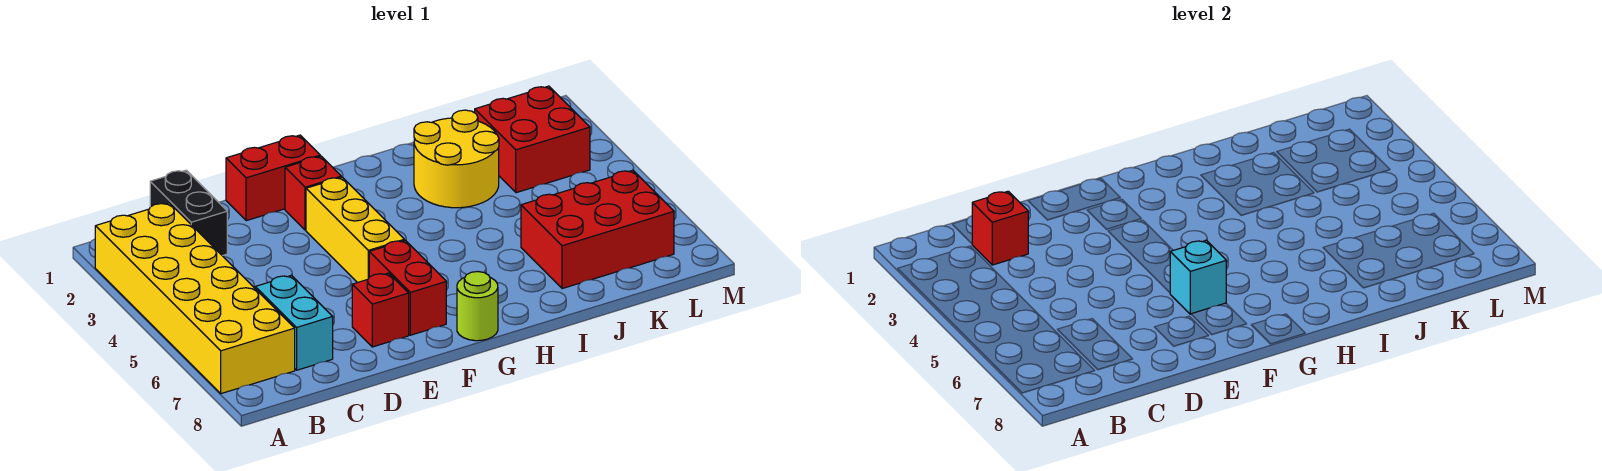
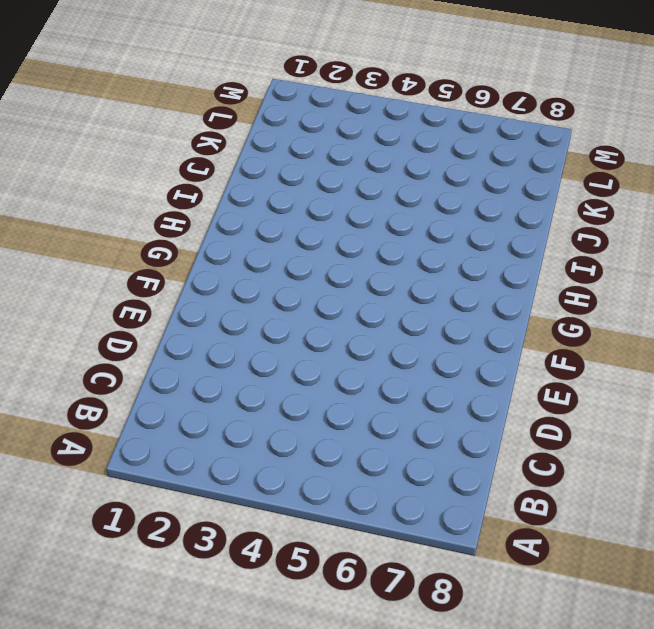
none -> yellow 2x6 brick [95,203,295,394]
none -> black 1x2 brick [150,170,227,256]
none -> cyan 1x2 brick [255,275,333,370]

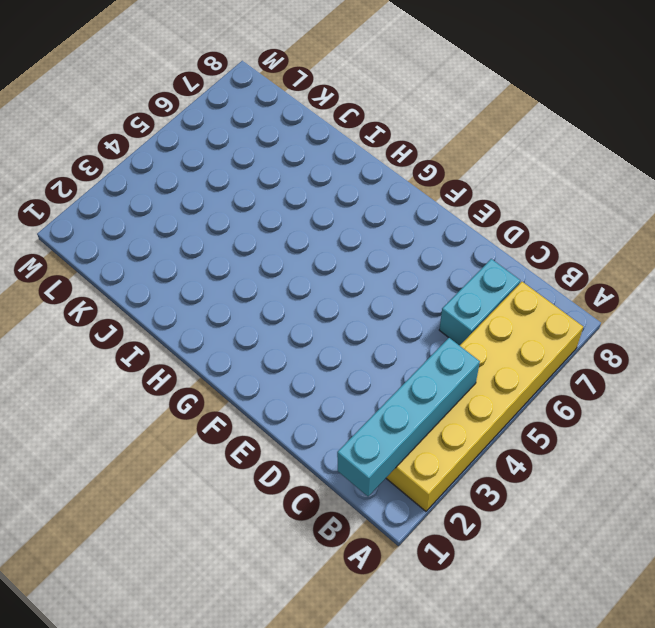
cyan 1x4 brick [337,338,480,496] -> none
none -> black 1x2 brick [150,170,227,256]
none -> red 1x2 brick [226,135,320,221]
none -> red 1x1 brick [352,273,409,347]

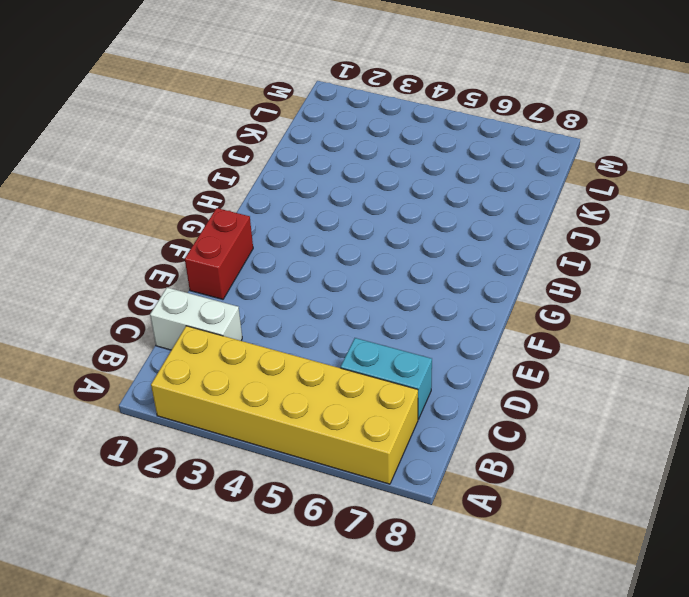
white 1x2 brick [150,288,242,350] -> black 1x2 brick [150,170,227,256]
none -> red 1x1 brick [352,273,409,347]
none -> red 1x1 brick [285,156,341,230]
none -> yellow 1x3 brick [306,177,404,283]

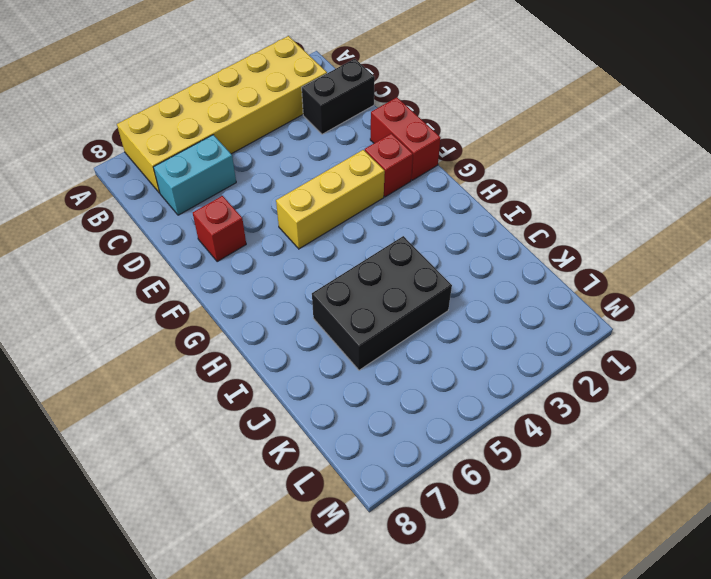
black 2x3 brick [312,236,452,370] -> red 2x3 brick [521,170,674,289]
none -> red 1x2 brick [369,240,446,335]
none -> lime 1x1 round brick [457,272,498,341]
none -> yellow 2x2 round brick [414,110,499,208]

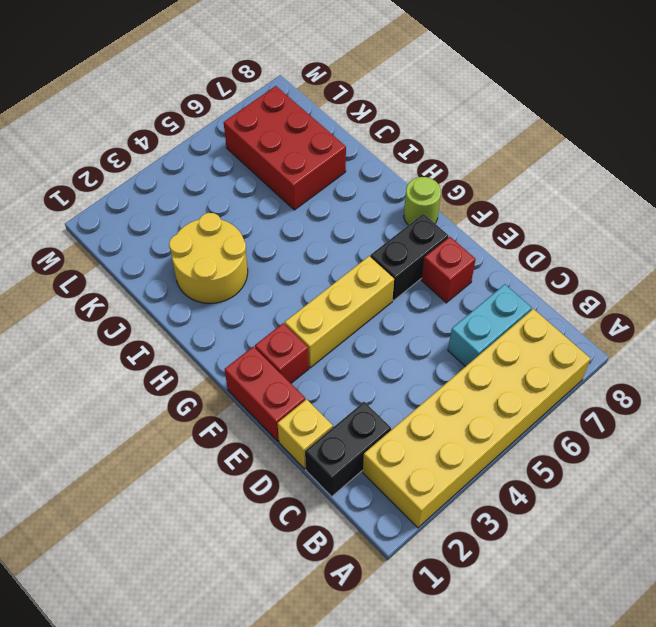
yellow 1x1 brick [277,399,333,469] -> none
black 1x2 brick [370,214,448,301] -> red 1x2 brick [369,240,446,335]
none -> red 2x2 brick [475,86,590,193]
none -> red 1x1 brick [972,191,1028,265]
none -> cyan 1x1 brick [1170,240,1226,314]

